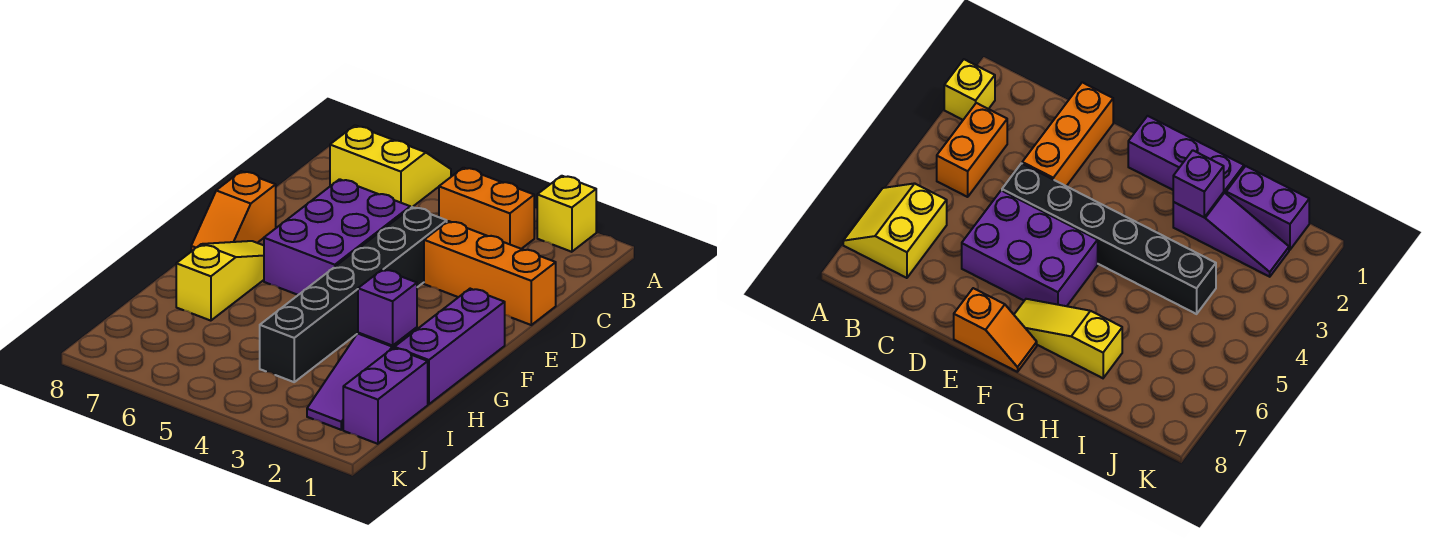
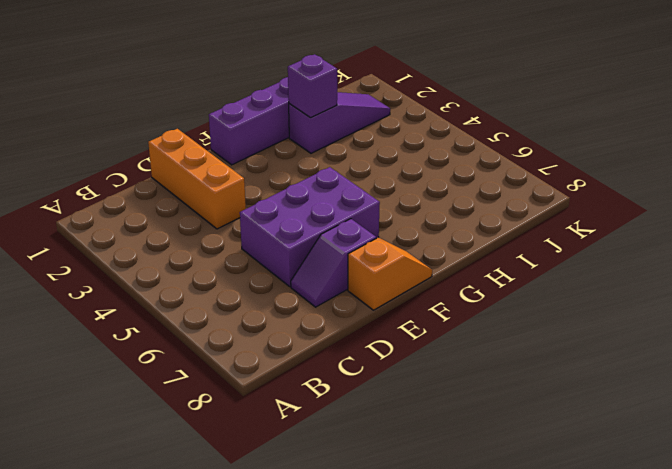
purple 1x2 slope [291,219,376,307] -> none
none -> yellow 1x1 brick [537,176,596,252]
none -> yellow 2x2 slope [330,125,451,208]
none -> orange 1x2 brick [439,168,534,249]

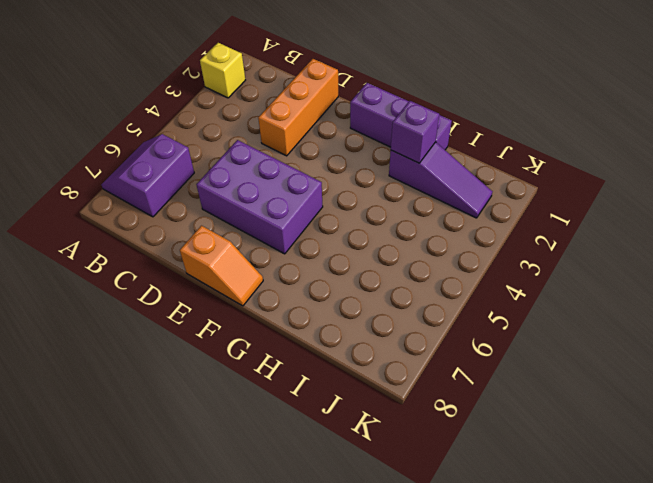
purple 2x2 slope [101,134,194,217] -> yellow 2x2 slope [330,125,451,208]
none -> orange 1x2 brick [439,168,534,249]
none -> black 1x6 brick [260,207,447,382]
none -> yellow 1x3 slope [176,241,264,321]

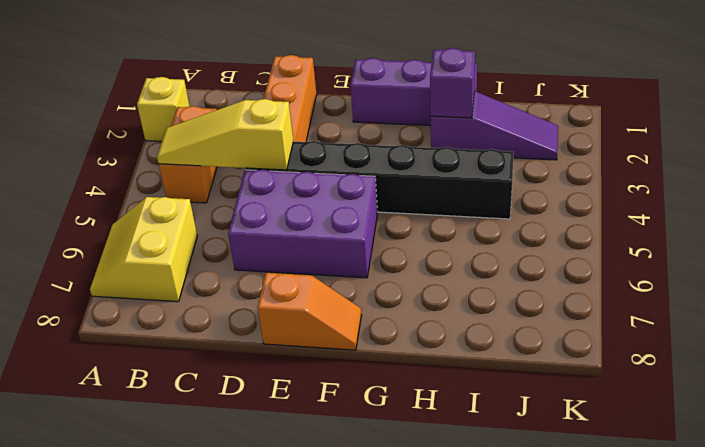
yellow 1x3 slope [157,99,293,170] -> yellow 1x3 slope moved to [176,241,264,321]
none -> purple 1x2 brick [343,348,428,444]

